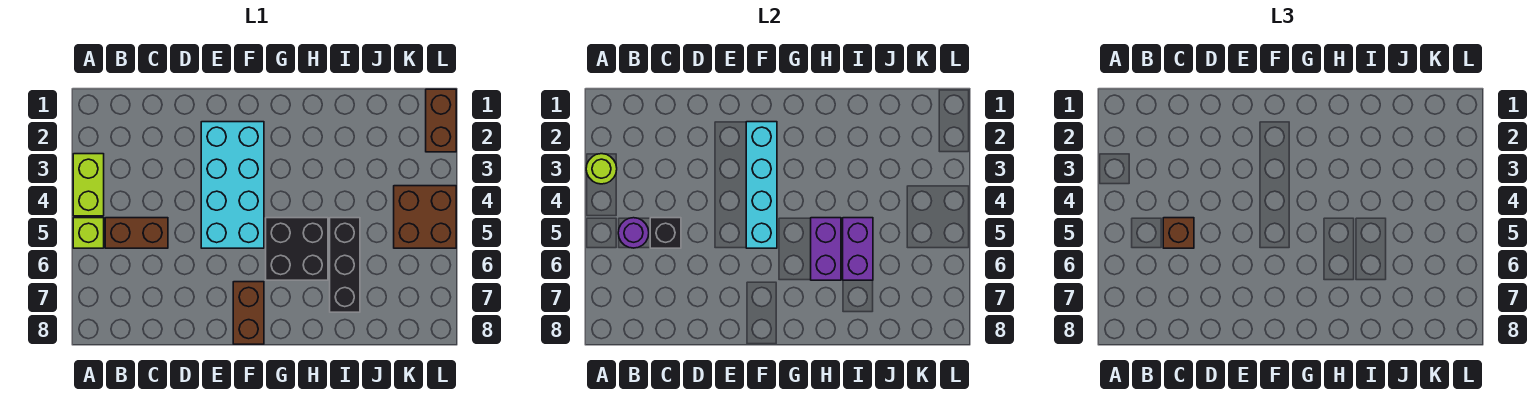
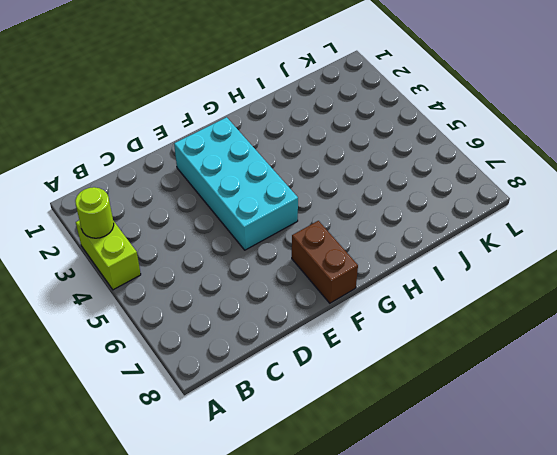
none -> lime 1x1 brick [73,218,104,248]
none -> brown 1x2 brick [105,218,168,248]
none -> black 2x2 brick [266,218,328,280]

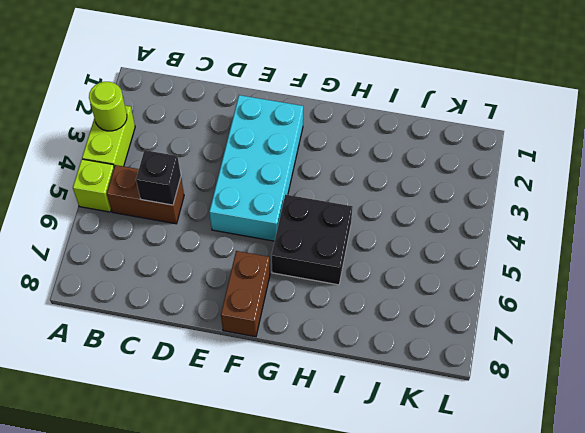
none -> black 1x3 brick [330,218,360,312]
none -> brown 2x2 brick [394,186,456,248]
none -> brown 1x2 brick [426,89,456,152]

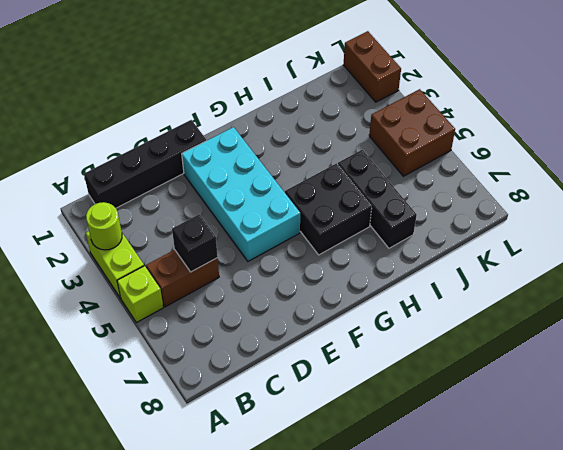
black 1x4 brick [84,120,207,208] -> none
none -> brown 1x2 brick [233,282,264,344]
none -> purple 1x1 round brick [618,218,649,248]
none -> cyan 1x4 brick [746,122,777,248]

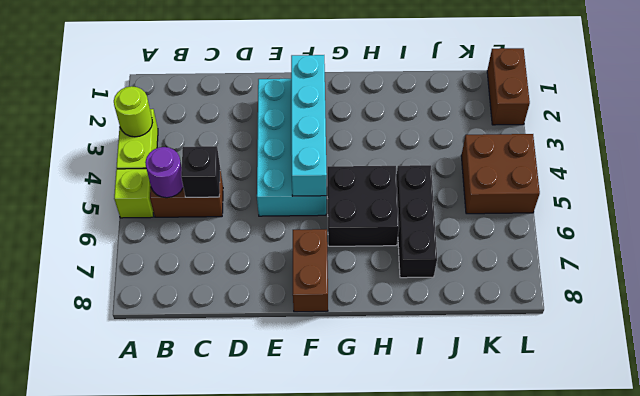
none -> purple 1x2 brick [811,218,841,280]
none -> purple 1x2 brick [843,218,873,280]
none -> brown 1x1 brick [1163,218,1194,248]

